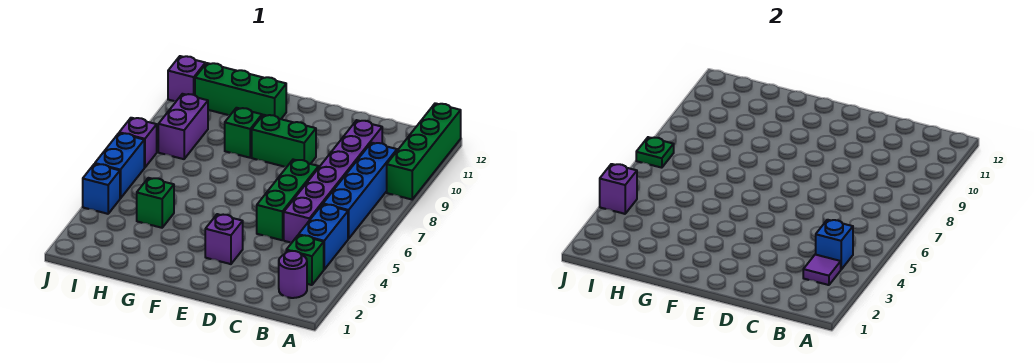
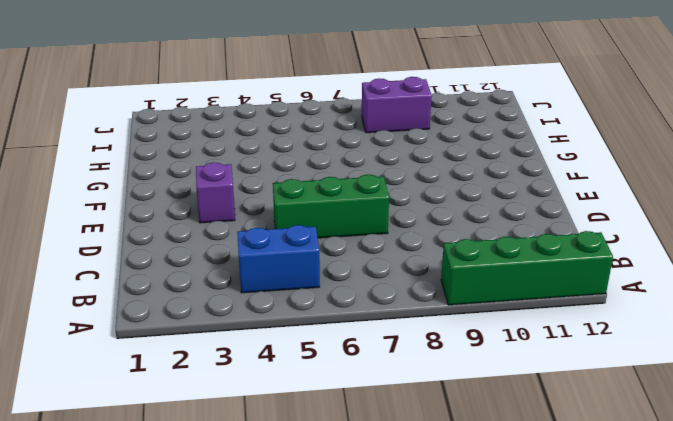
none -> purple 1x1 round brick [279,251,307,298]
none -> green 1x1 brick [286,235,324,285]
none -> blue 1x4 brick [323,143,397,239]

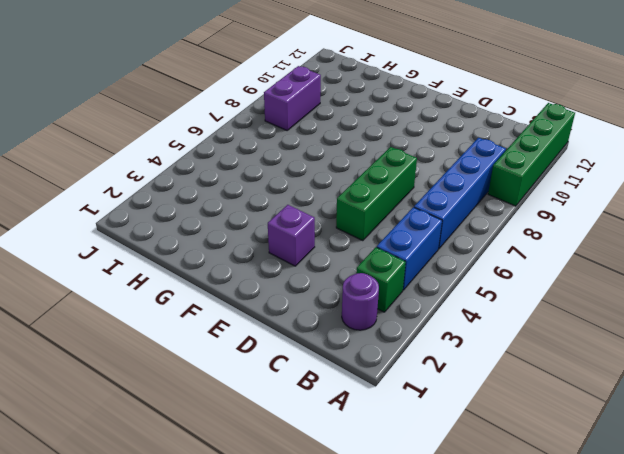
none -> purple 1x6 brick [284,120,382,242]
none -> green 1x2 brick [252,115,316,167]
none -> green 1x1 brick [225,108,262,158]

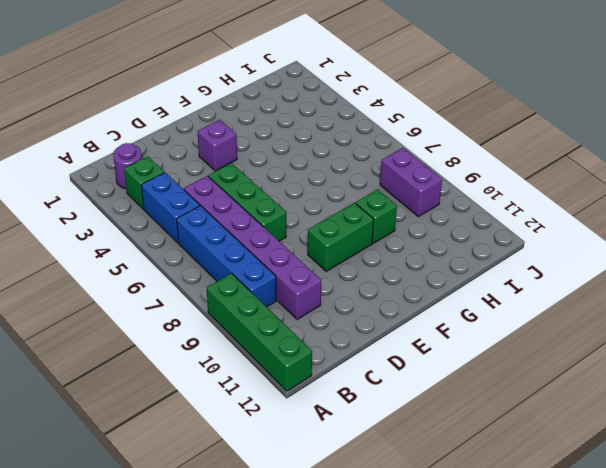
none -> green 1x3 brick [195,63,286,119]
none -> green 1x1 brick [137,178,174,228]
none -> blue 1x1 brick [83,164,120,214]

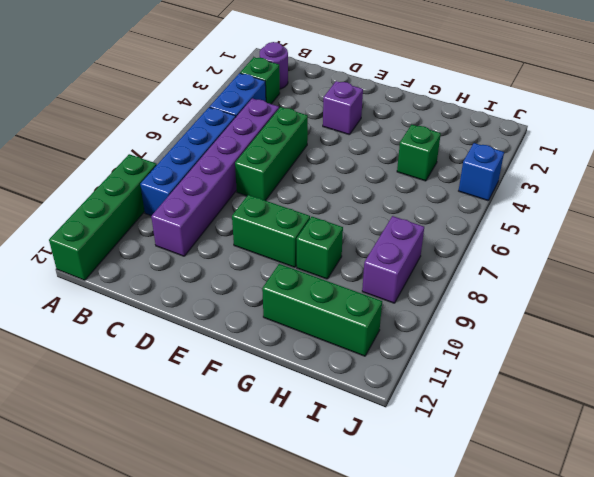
none -> blue 1x2 brick [95,133,144,198]
none -> purple 1x1 brick [119,118,157,168]
none -> purple 1x1 brick [168,56,205,101]

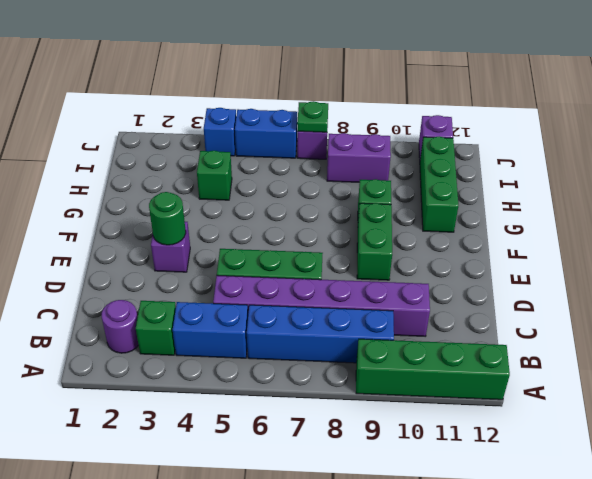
green 1x1 round brick [149,192,186,245] -> none
none -> purple 1x1 tile [803,254,841,285]
none -> blue 1x1 brick [816,220,853,269]
none -> purple 1x1 brick [600,164,637,214]

